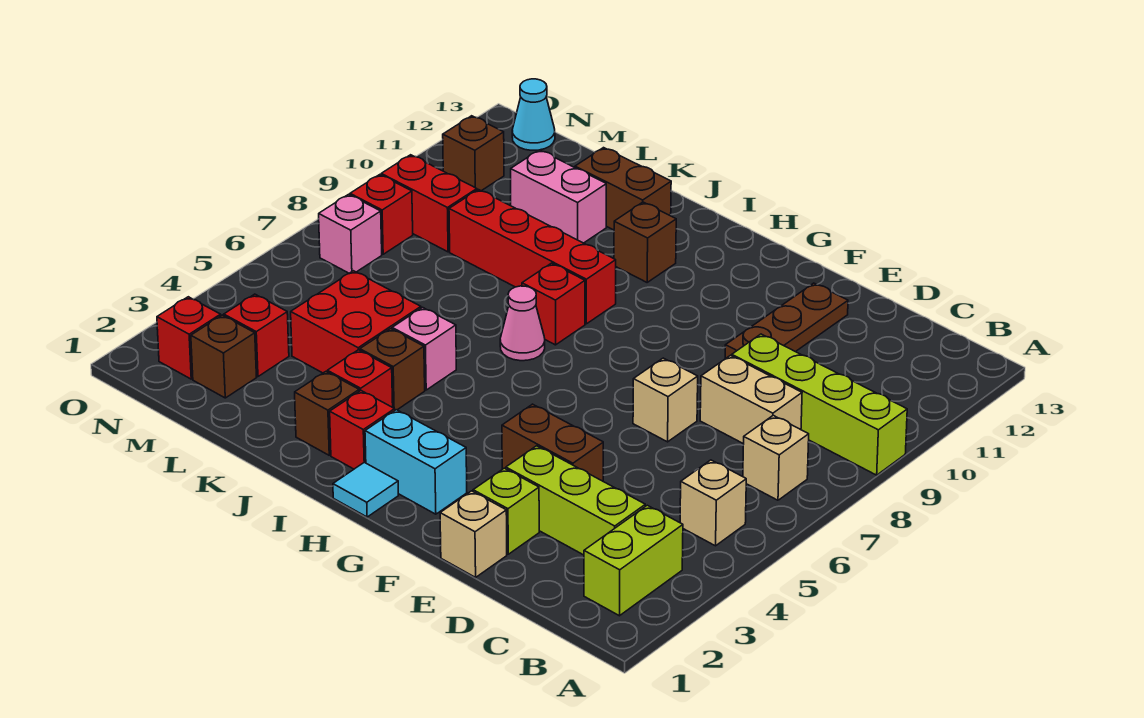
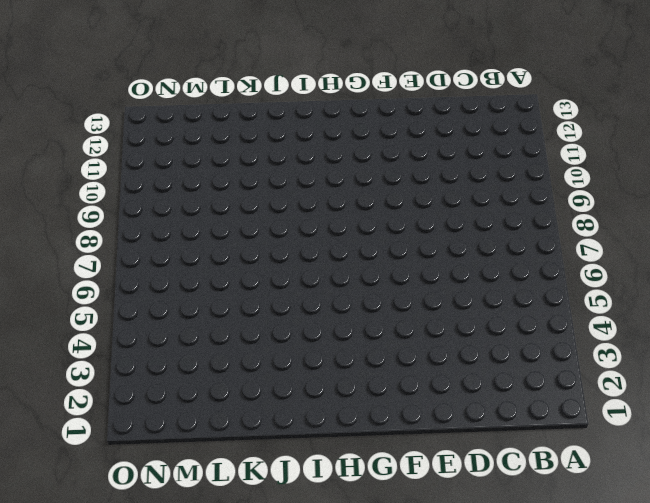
none -> lime 1x4 brick [732,334,907,475]
none -> lime 1x2 brick [584,505,683,616]
none -> tan 1x1 brick [680,460,746,546]
none -> tan 1x1 brick [743,415,809,500]

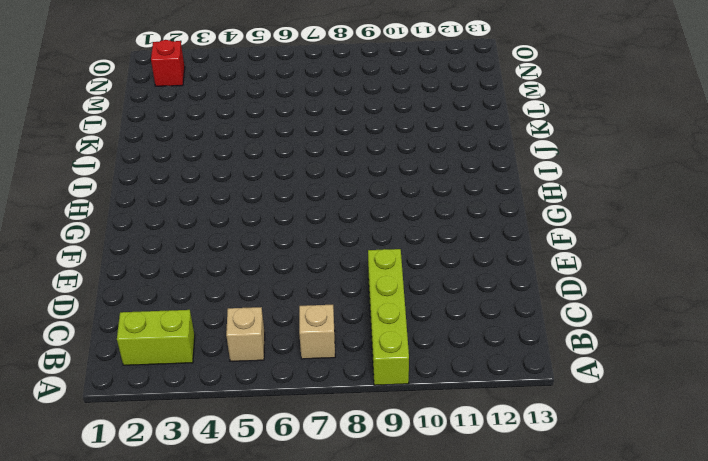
none -> lime 1x3 brick [506,446,645,555]
none -> tan 1x2 brick [700,356,802,444]
none -> tan 1x1 brick [440,491,507,577]
none -> lime 1x1 brick [473,468,539,554]

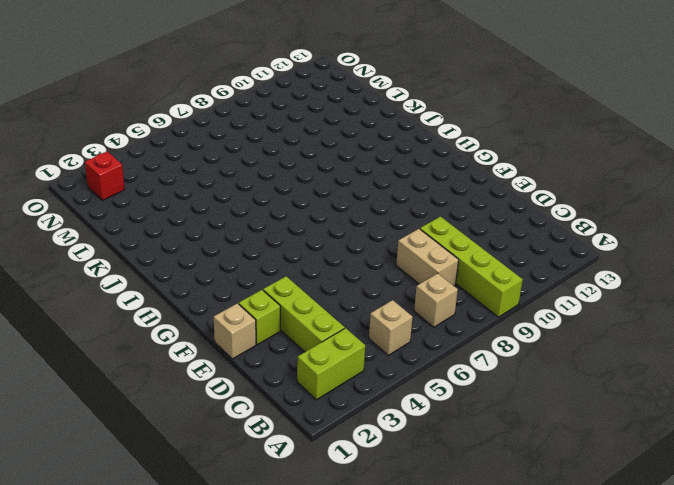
none -> brown 1x2 brick [502,404,603,481]
none -> tan 1x1 brick [633,358,698,442]
none -> brown 1x3 plate [725,283,848,359]
none -> cyan 1x2 brick [365,410,467,514]

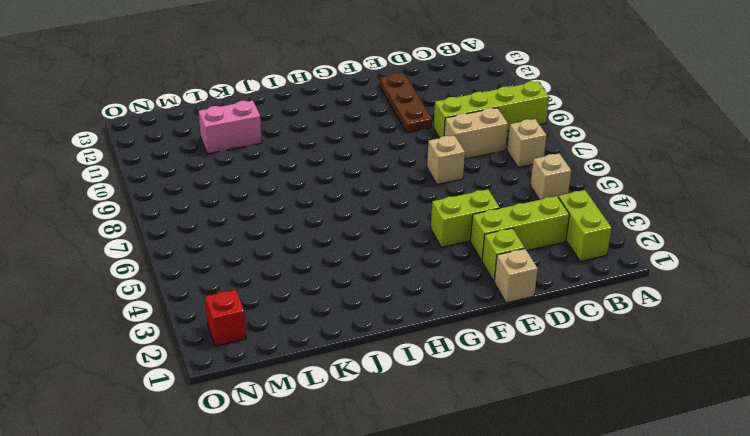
lime 1x2 brick [431,189,500,247] -> brown 1x2 brick [502,404,603,481]
none -> cyan 1x2 brick [365,410,467,514]
none -> cyan 1x1 tile [333,462,398,517]
none -> red 1x1 brick [330,391,395,469]
none -> pink 1x1 cone [500,286,545,361]

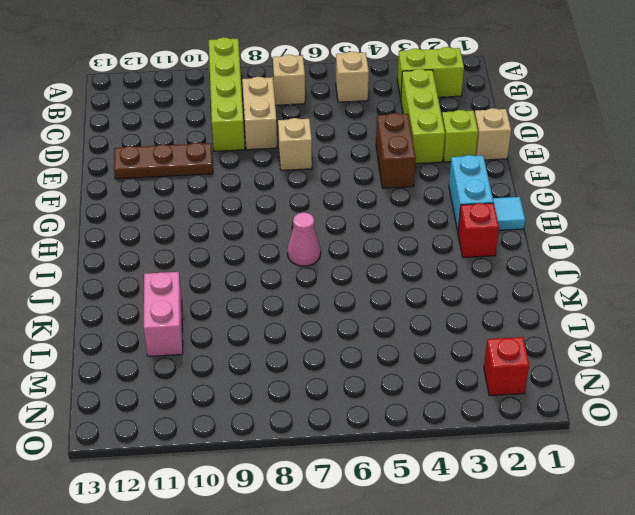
none -> red 1x1 brick [522,263,585,345]
none -> red 1x4 brick [449,190,616,324]
none -> brown 1x1 brick [614,202,676,282]
none -> brown 1x1 brick [295,372,359,455]

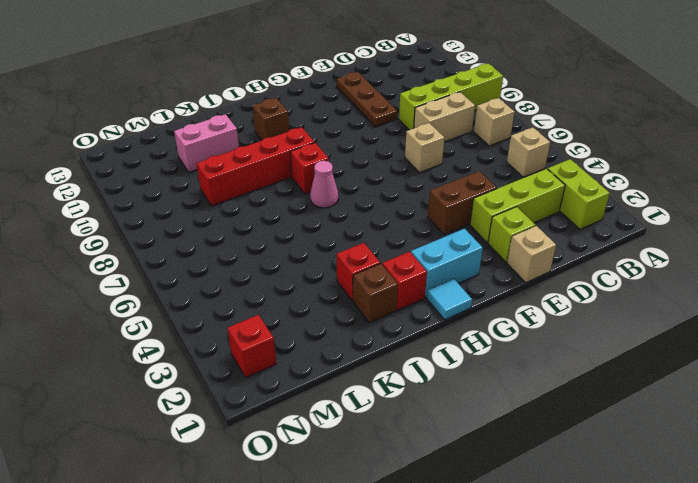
none -> brown 1x1 brick [360,329,425,410]
none -> pink 1x1 brick [392,307,456,390]
none -> brown 1x2 brick [575,148,671,230]
none -> red 2x2 brick [291,271,421,373]

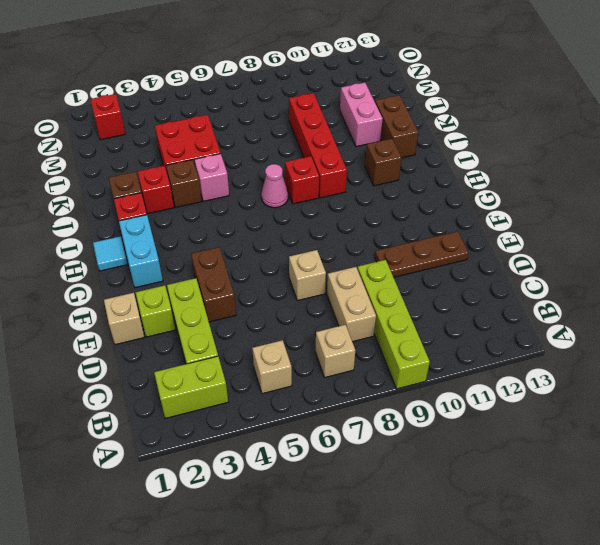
none -> brown 1x1 brick [191,315,257,398]
none -> red 1x1 brick [224,294,289,376]
none -> red 1x2 brick [381,155,477,252]
none -> pink 1x1 brick [319,194,382,273]

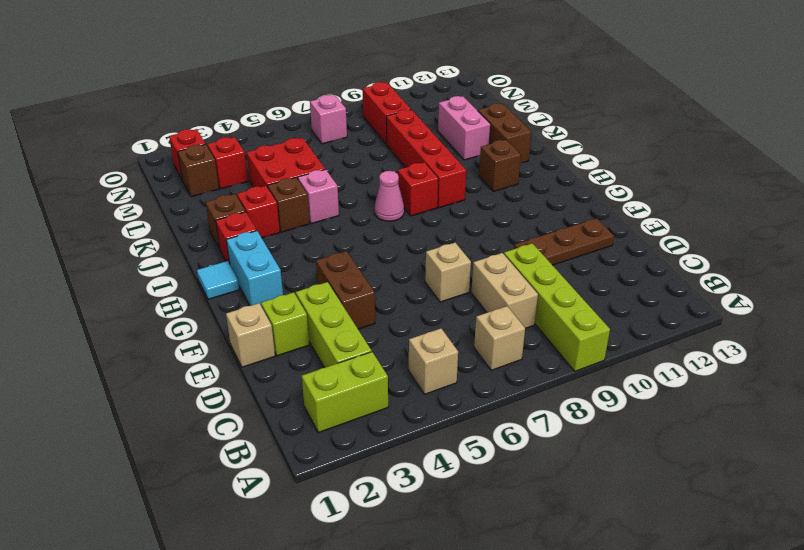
none -> red 1x1 brick [350,175,413,254]
none -> brown 1x1 brick [443,116,504,191]
none -> cyan 1x1 cone [512,79,555,150]

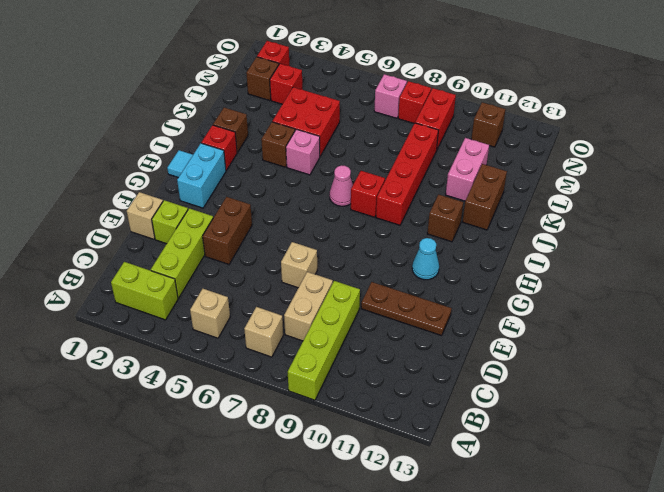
cyan 1x1 cone [412,238,439,280] -> cyan 1x1 cone moved to [512,79,555,150]
none -> red 1x1 brick [327,350,393,407]

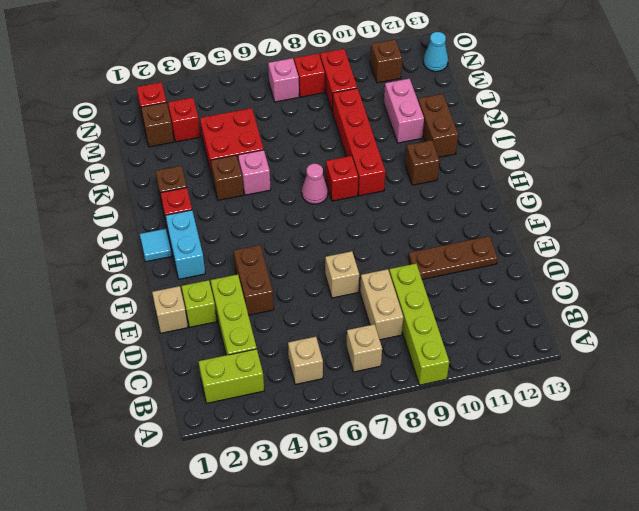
none -> red 1x1 brick [327,350,393,407]

